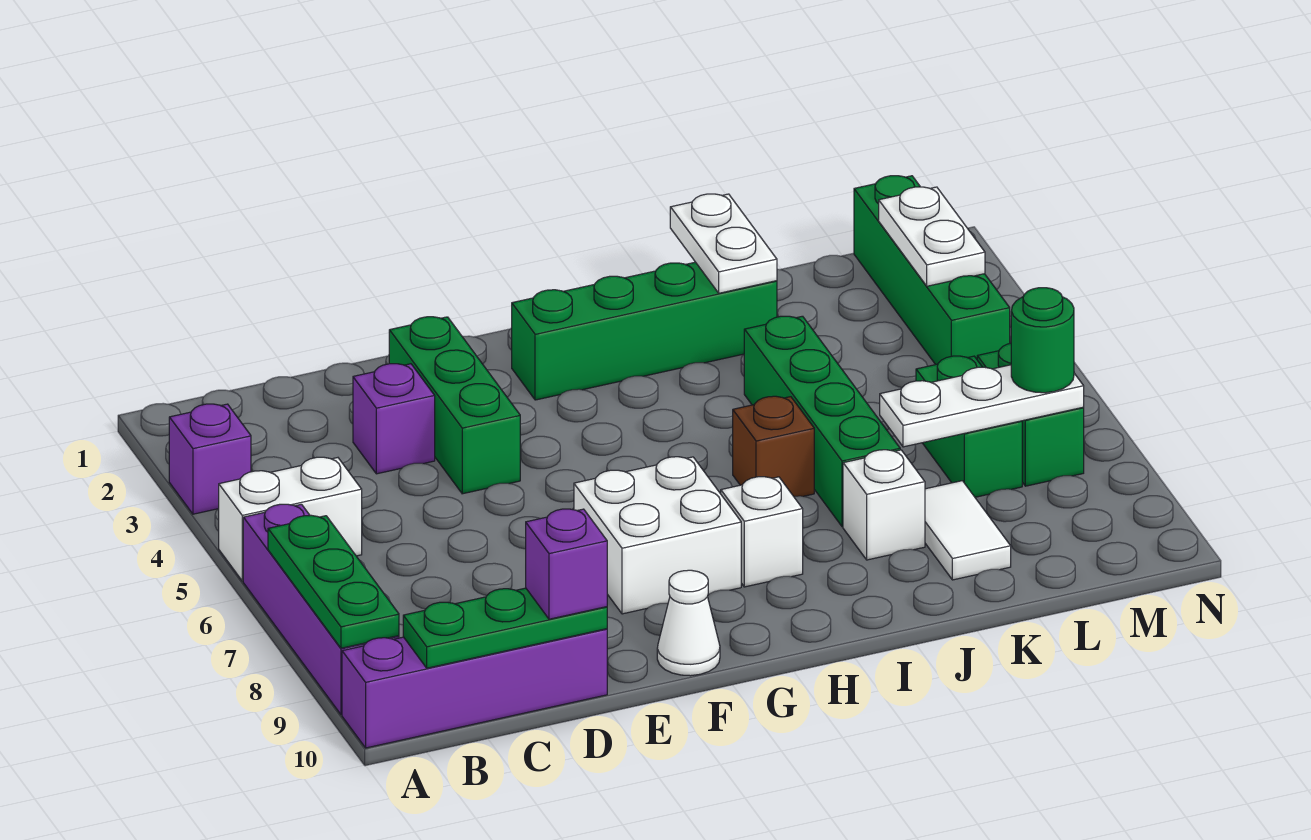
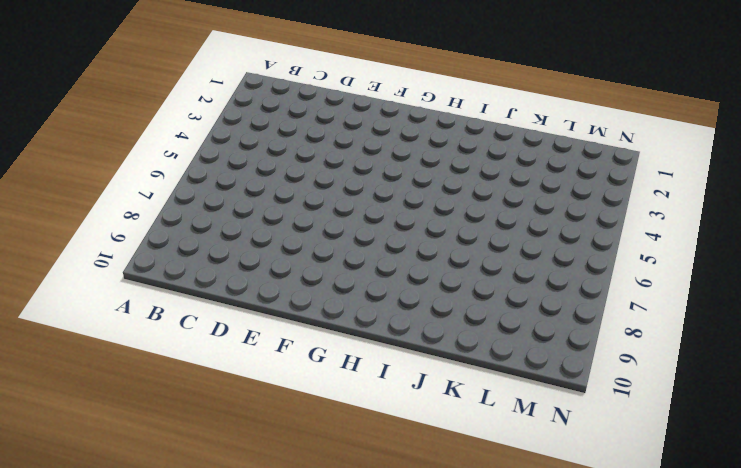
none -> purple 1x1 brick [169,404,251,514]
none -> white 1x2 brick [219,457,362,581]
none -> purple 1x4 brick [243,504,399,715]

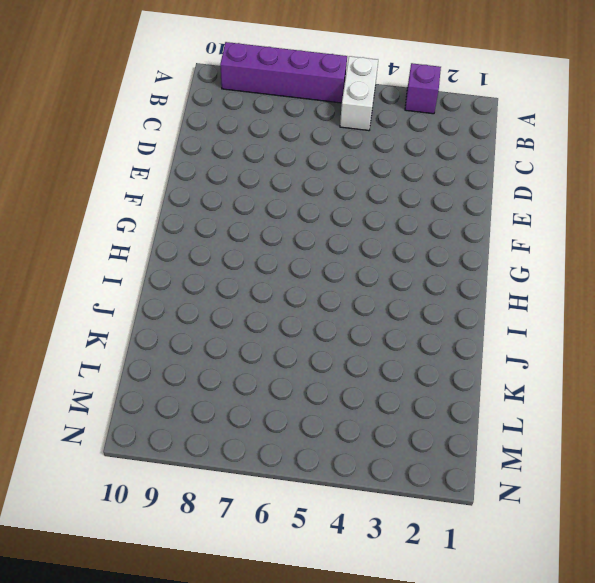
none -> purple 1x4 brick [342,629,607,748]
none -> purple 1x1 brick [353,364,435,474]
none -> green 1x3 brick [389,317,520,494]

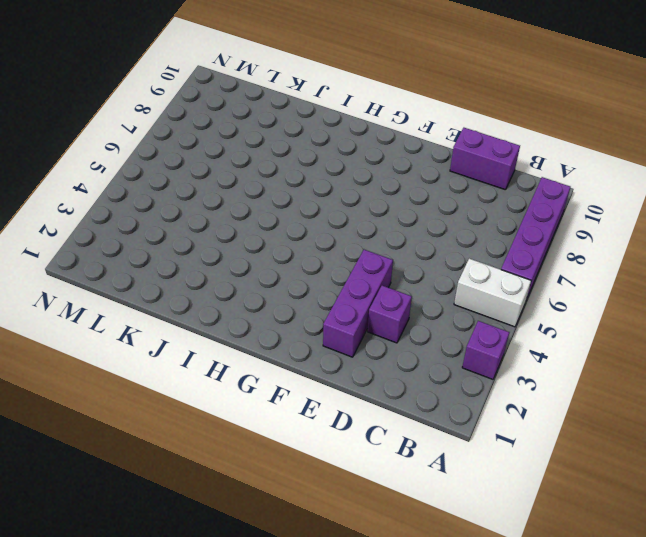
purple 1x2 brick [450,128,520,190] -> purple 1x4 brick [342,629,607,748]
purple 1x3 brick [323,250,393,357] -> green 1x3 brick [389,317,520,494]
none -> white 2x2 brick [574,457,741,614]
none -> white 1x1 cone [657,570,720,676]
none -> green 1x4 brick [512,262,777,400]

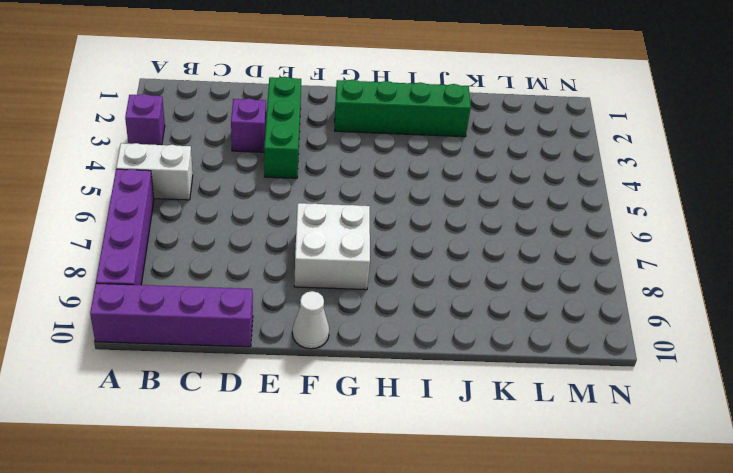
none -> white 1x1 brick [721,477,803,587]
none -> brown 1x1 brick [733,396,814,496]
none -> green 1x4 brick [744,316,900,527]

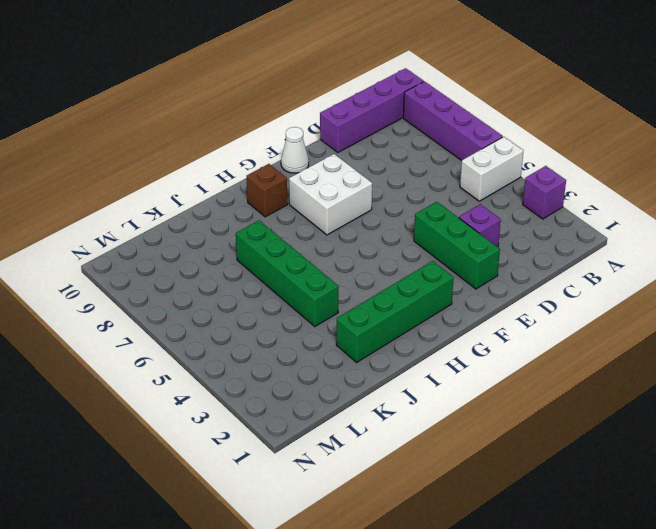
brown 1x1 brick [247,164,288,217] -> brown 1x1 brick moved to [733,396,814,496]
none -> white 1x1 brick [721,477,803,587]
none -> white 1x1 brick [843,450,925,560]
none -> white 1x2 tile [925,481,1011,580]

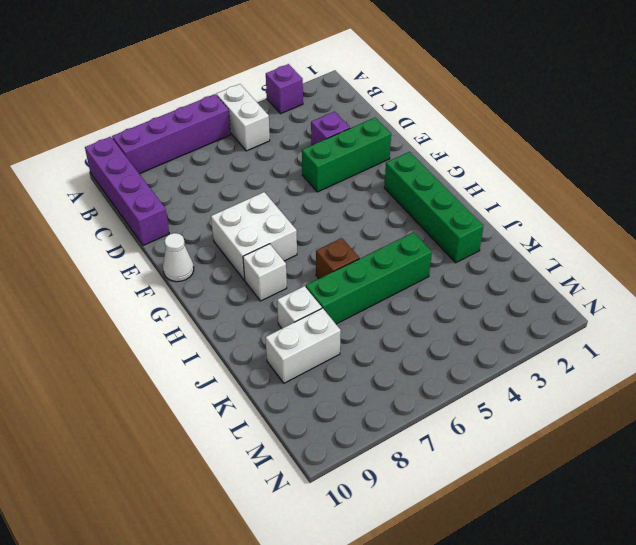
white 1x2 brick [265,308,341,383] -> white 1x2 tile [925,481,1011,580]
none -> green 1x2 brick [916,356,1022,497]
none -> green 1x4 brick [854,176,1010,365]
none -> green 1x2 brick [977,343,1084,486]

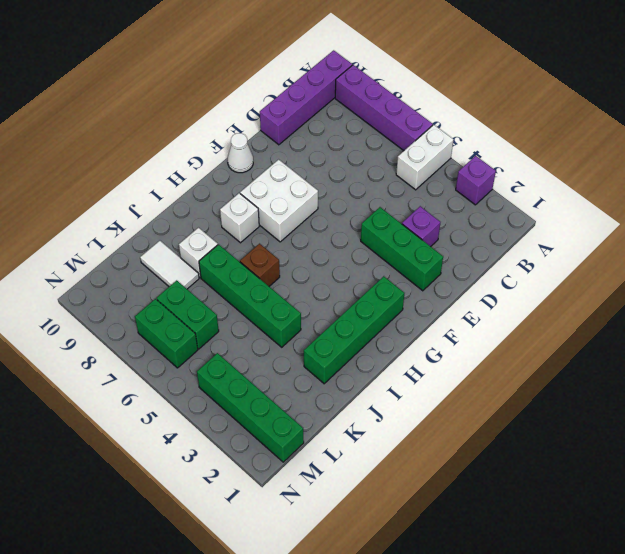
none -> green 1x3 plate [268,515,399,648]
none -> green 1x3 plate [403,588,607,668]
none -> white 1x2 plate [670,194,777,293]

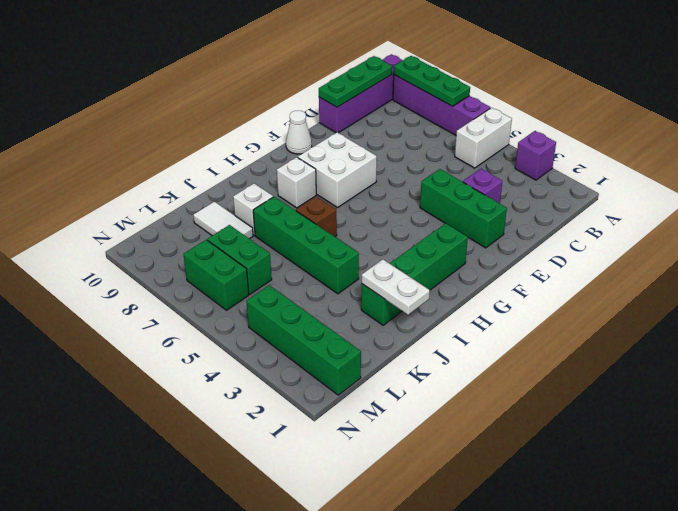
none -> white 1x3 plate [880,365,1084,447]
none -> white 1x2 plate [879,187,985,286]
none -> purple 1x1 brick [526,509,607,619]

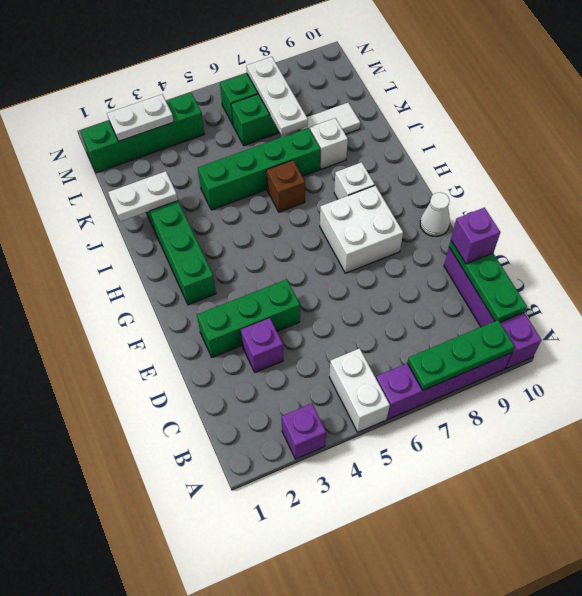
none -> green 1x1 round brick [1011,288,1074,393]

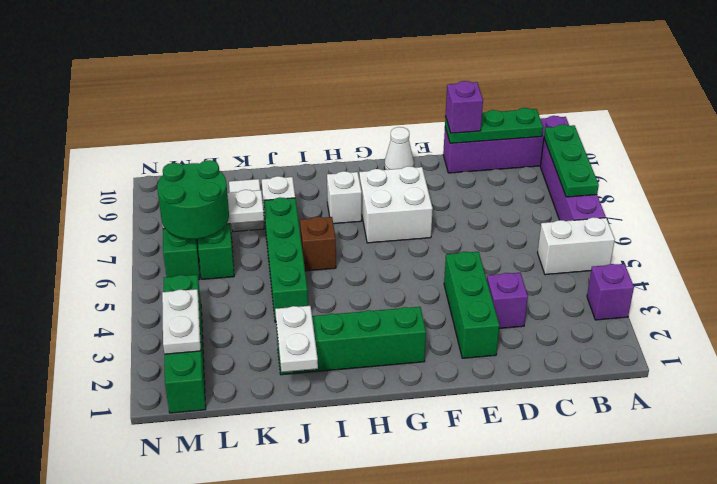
green 2x2 round brick [157,160,229,239] -> green 1x1 round brick [1011,288,1074,393]

